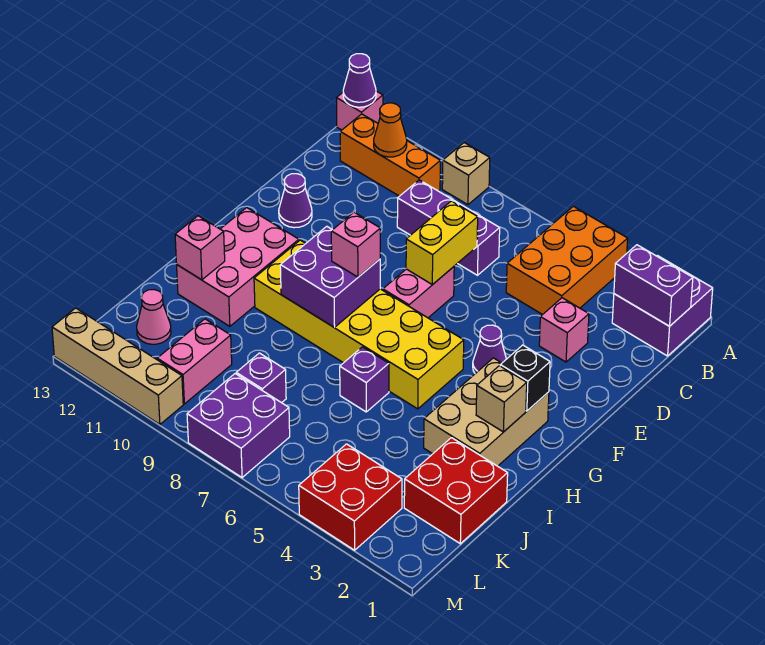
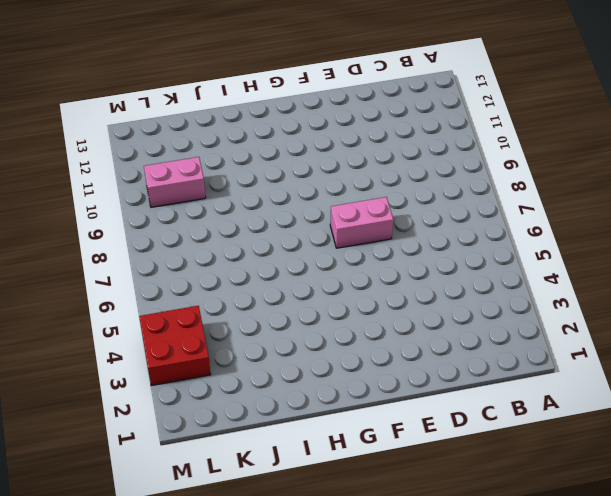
none -> purple 2x2 brick [612,255,713,356]
none -> orange 2x3 brick [506,206,628,315]
none -> tan 1x1 brick [442,143,490,205]
none -> pink 1x1 brick [337,91,383,130]

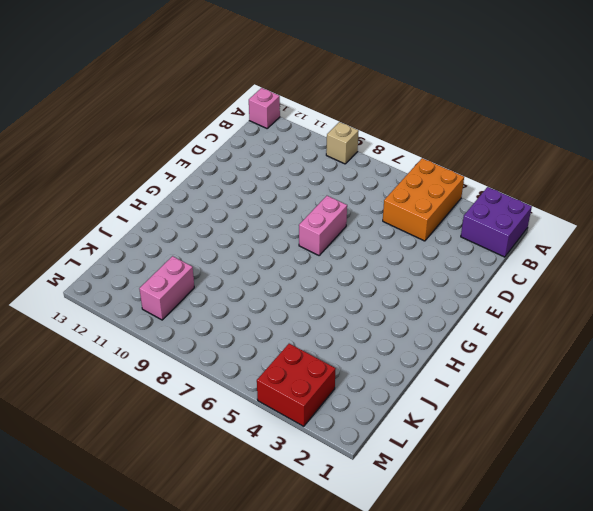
none -> orange 1x3 brick [340,114,440,196]
none -> purple 1x3 brick [397,180,500,275]
none -> pink 1x1 brick [539,298,589,362]
none -> purple 1x1 cone [279,174,312,228]

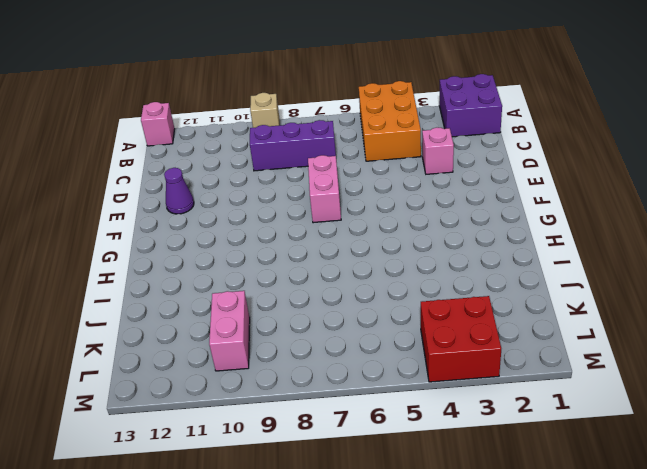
none -> orange 1x3 brick [340,114,440,196]
none -> purple 1x1 cone [473,325,506,374]
none -> tan 2x3 brick [424,358,549,466]
none -> yellow 2x6 brick [254,240,464,409]

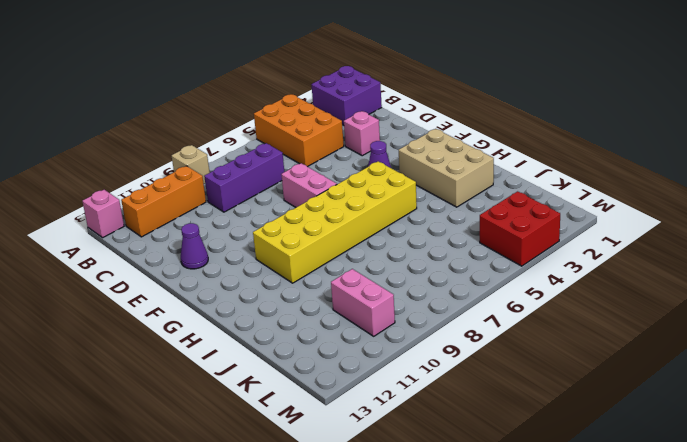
none -> pink 2x3 brick [177,208,299,326]
none -> purple 1x1 brick [340,347,389,412]
none -> red 2x2 brick [404,438,508,544]
none -> purple 1x1 brick [236,353,286,403]

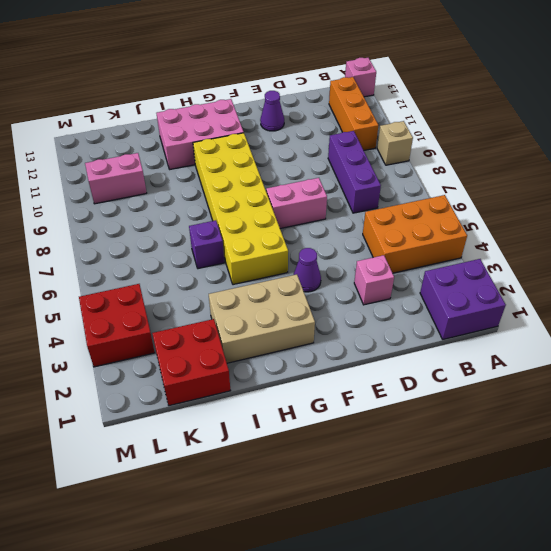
none -> purple 1x1 brick [236,353,286,403]
none -> pink 1x1 cone [137,290,171,344]
none -> purple 2x2 brick [187,374,290,478]
none -> tan 1x4 brick [52,308,183,424]

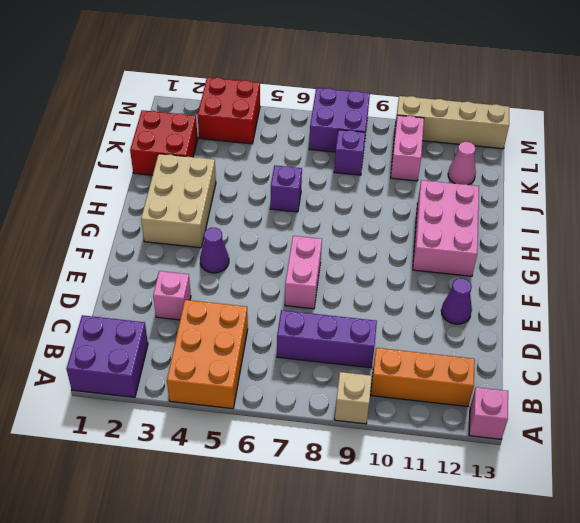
none -> yellow 2x6 brick [254,240,464,409]
none -> purple 1x1 cone [343,54,376,107]
none -> purple 1x2 brick [614,245,693,326]
none -> orange 1x1 cone [374,103,407,157]

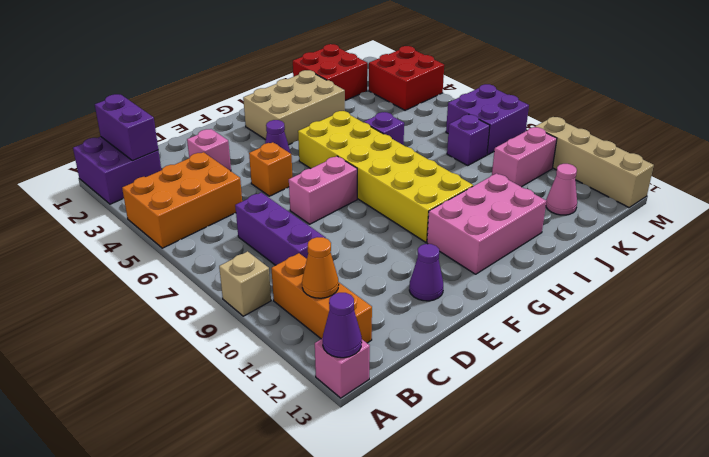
orange 1x1 brick [249,142,292,196] -> none
none -> yellow 1x2 brick [406,201,478,285]
none -> black 1x1 brick [500,345,550,411]
none -> purple 2x2 brick [280,226,380,327]
none -> tan 1x1 brick [476,366,527,432]

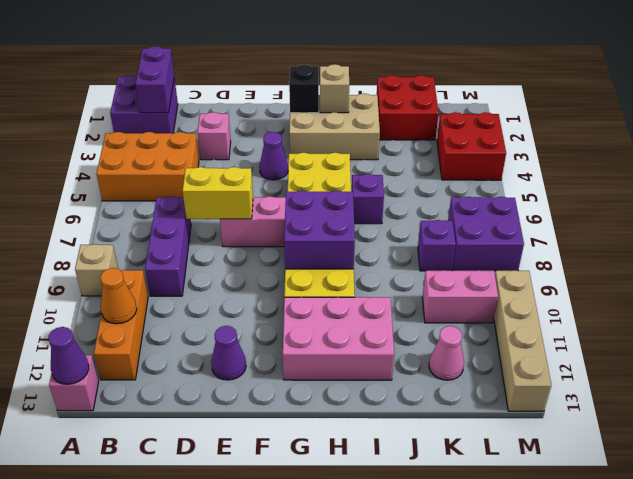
none -> pink 1x1 brick [175,216,225,280]
none -> pink 1x1 brick [331,212,380,277]

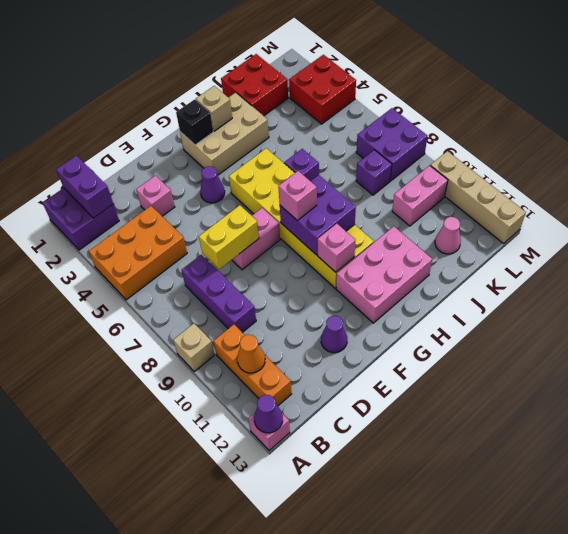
pink 1x1 brick [317,224,355,272] -> pink 1x1 brick moved to [175,216,225,280]

